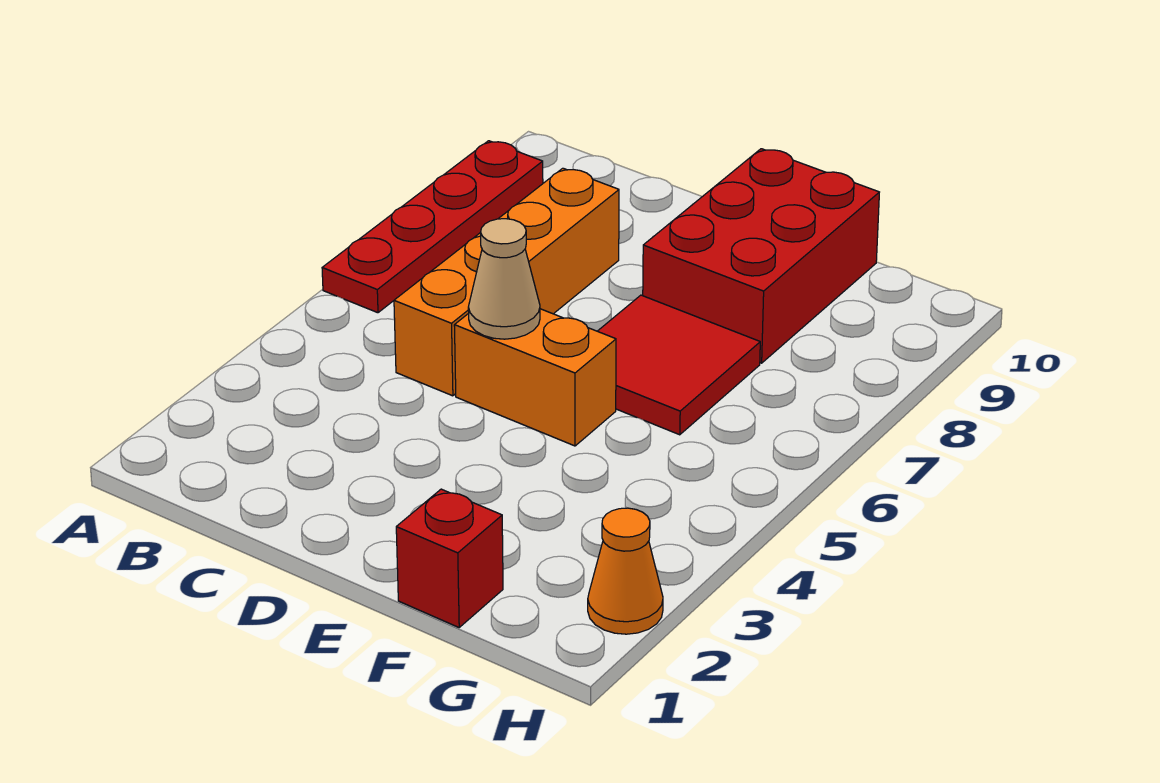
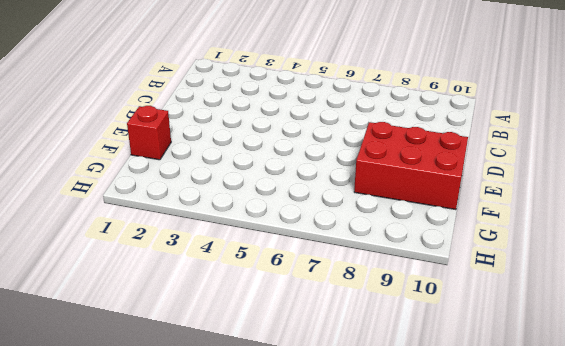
none -> red 1x4 plate [322,141,543,313]
none -> orange 1x4 brick [394,168,619,396]

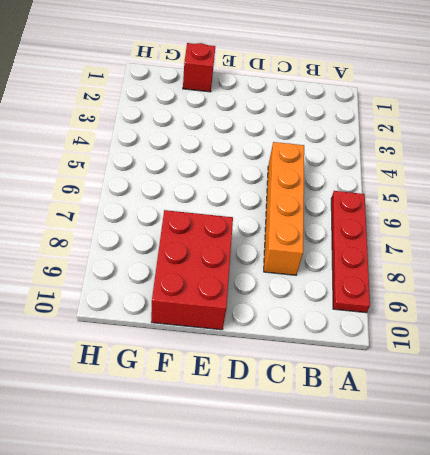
none -> orange 1x2 brick [454,309,616,446]
none -> red 2x2 tile [598,295,760,435]

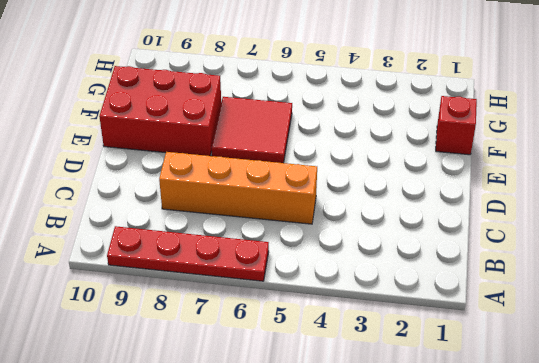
none -> orange 1x2 brick [454,309,616,446]
none -> orange 1x1 cone [588,508,663,634]

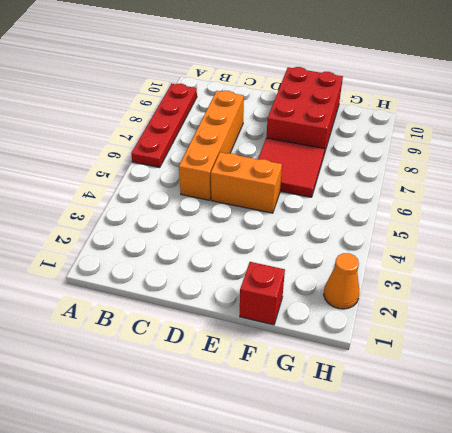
none -> tan 1x1 cone [468,219,540,339]

